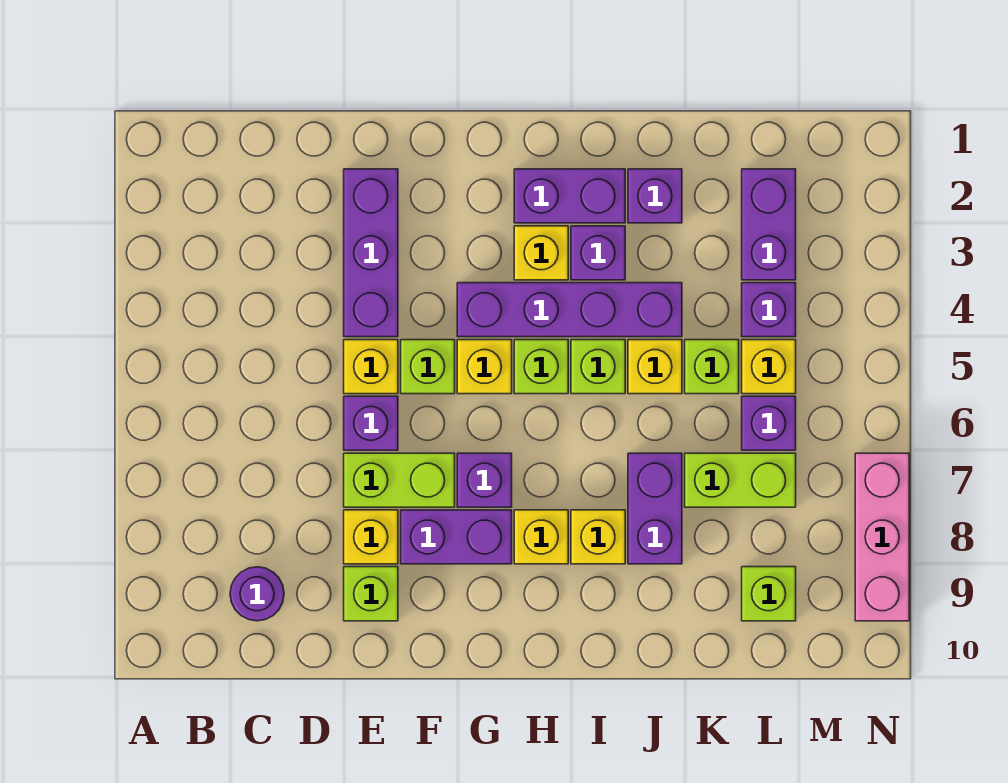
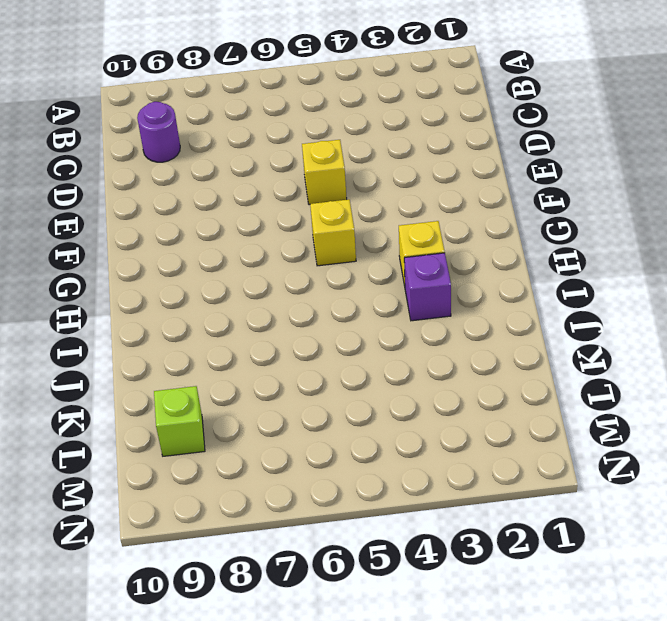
none -> purple 1x3 brick [344,169,398,337]
none -> purple 1x1 brick [344,396,398,450]
none -> lime 1x2 brick [344,453,455,507]
none -> yellow 1x1 brick [344,510,398,564]

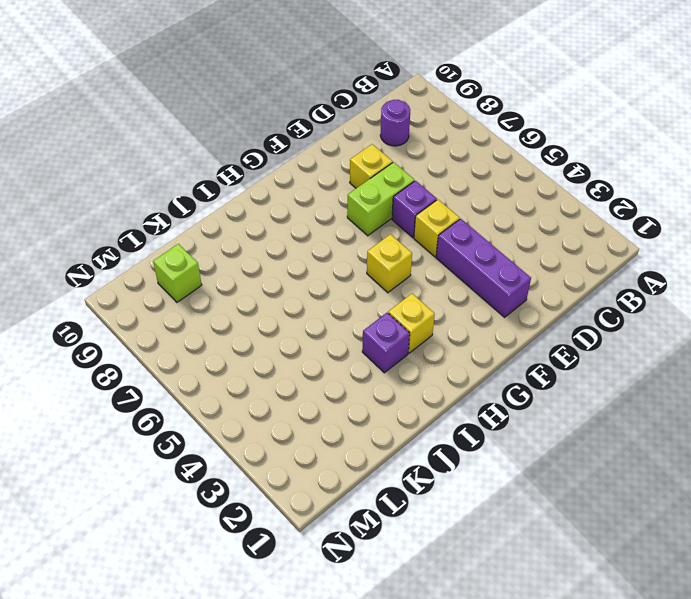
none -> lime 1x1 brick [344,567,398,621]
none -> lime 1x1 brick [401,340,455,394]
none -> purple 1x2 brick [401,510,512,564]
none -> purple 1x4 brick [457,283,682,337]

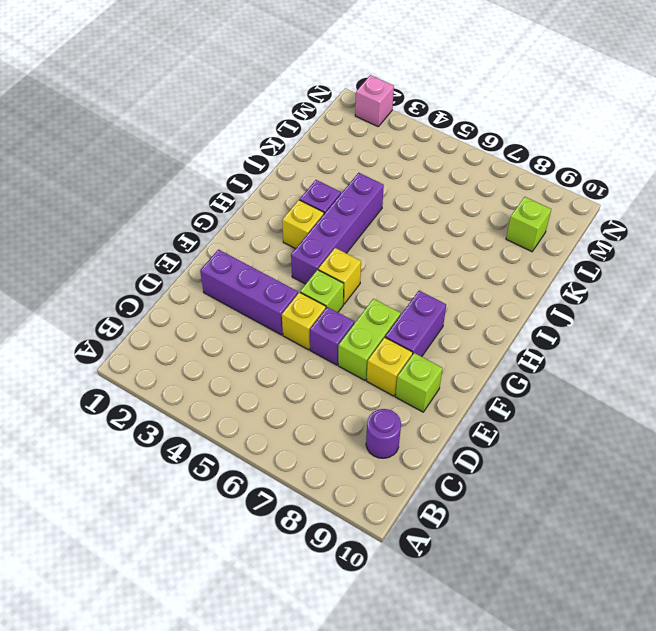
pink 1x1 brick [355,75,394,126] -> none
none -> purple 1x1 brick [457,453,512,507]
none -> purple 1x2 brick [514,169,625,223]
none -> lime 1x1 brick [514,340,568,394]
none -> yellow 1x1 brick [514,510,568,564]

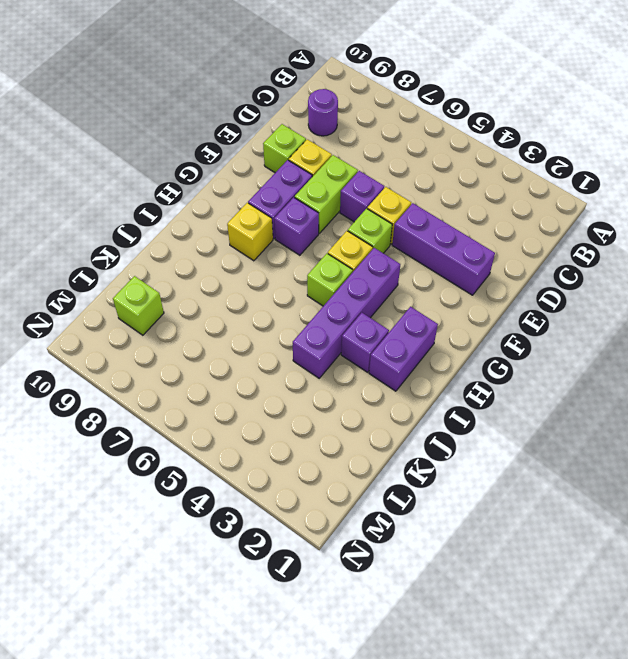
none -> yellow 1x1 brick [514,226,568,280]
none -> lime 1x1 brick [571,340,625,394]
none -> yellow 1x1 brick [571,510,625,564]
none -> purple 1x1 brick [628,169,682,223]

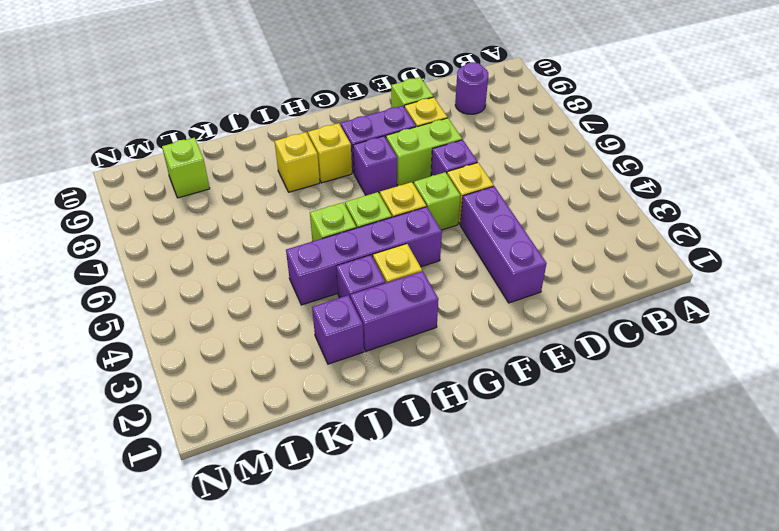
none -> yellow 1x1 brick [628,340,682,394]
none -> purple 1x2 brick [628,453,682,564]
none -> lime 1x1 brick [685,340,739,394]
none -> lime 1x2 brick [685,453,796,507]

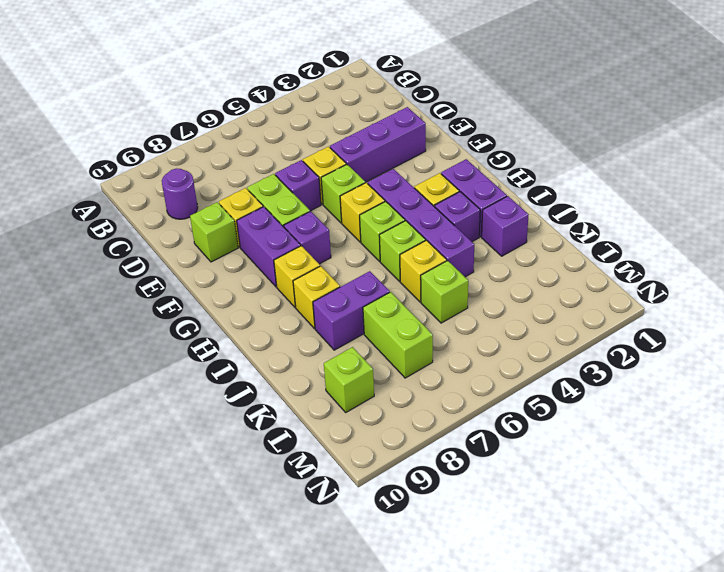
none -> purple 1x2 brick [742,169,796,280]
none -> purple 1x1 brick [742,283,796,337]
none -> yellow 1x1 brick [742,340,796,394]
none -> purple 1x1 brick [742,396,796,450]

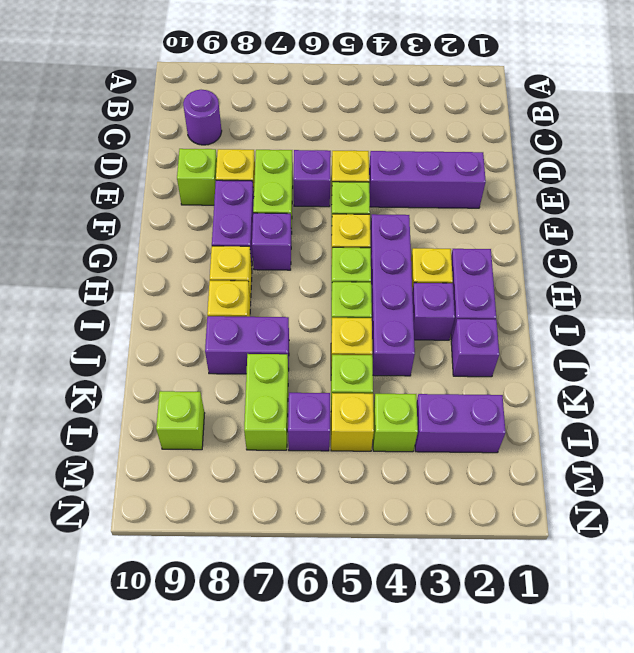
lime 1x1 brick [373,394,418,452] -> purple 1x1 brick [742,283,796,337]
none -> pink 1x3 brick [855,453,909,621]

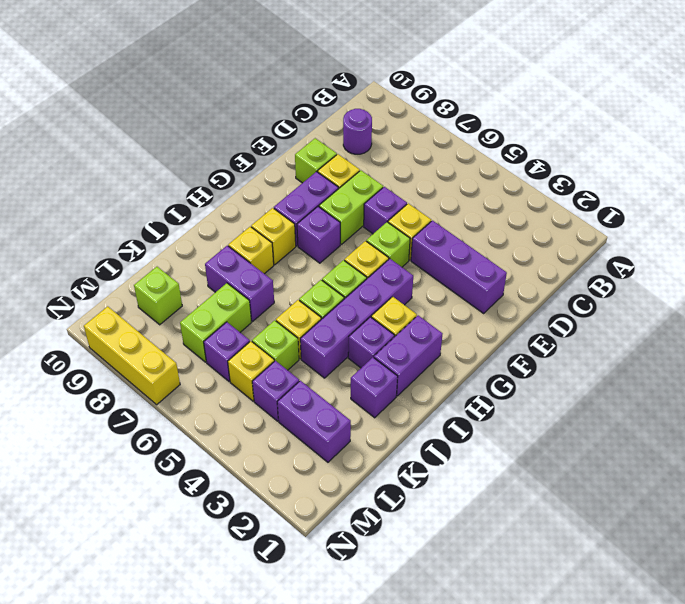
yellow 1x3 brick [84,306,180,405] -> pink 1x3 brick [855,453,909,621]

